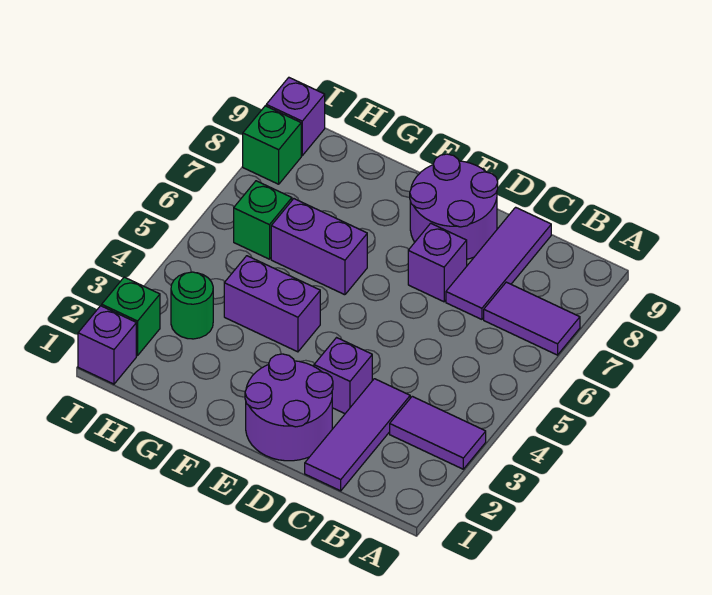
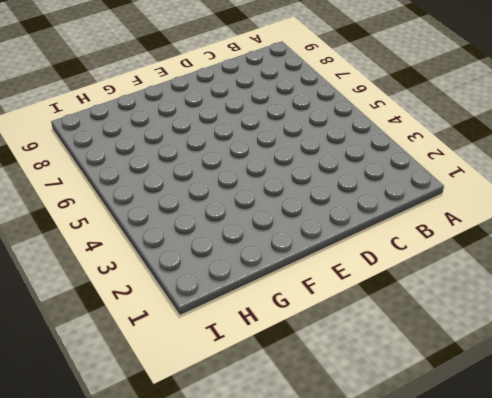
none -> purple 1x2 tile [390,396,486,469]
none -> purple 1x2 tile [484,282,580,355]
none -> purple 1x3 tile [305,379,410,491]

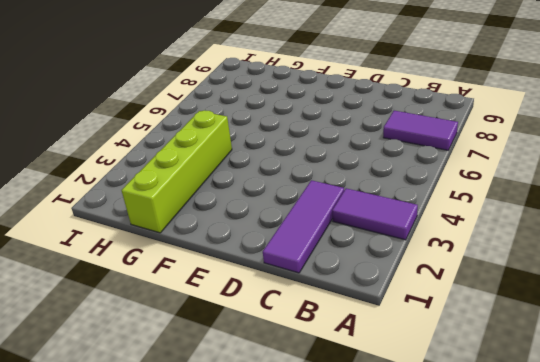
lime 1x4 brick [121,110,232,233] -> purple 1x2 brick [224,256,320,352]
none -> purple 1x3 tile [446,207,551,319]
none -> purple 2x2 round brick [245,354,333,461]
none -> purple 1x1 brick [314,338,372,414]

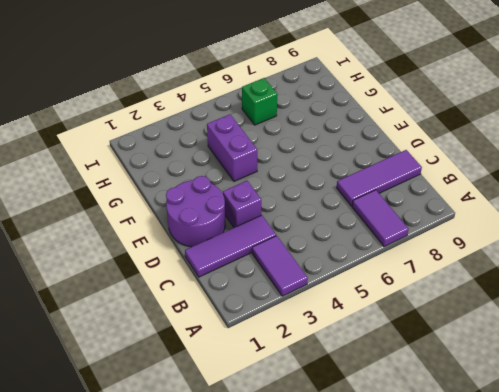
none -> purple 1x1 brick [408,223,467,302]
none -> purple 2x2 round brick [410,154,498,259]
none -> purple 1x2 brick [271,199,367,295]

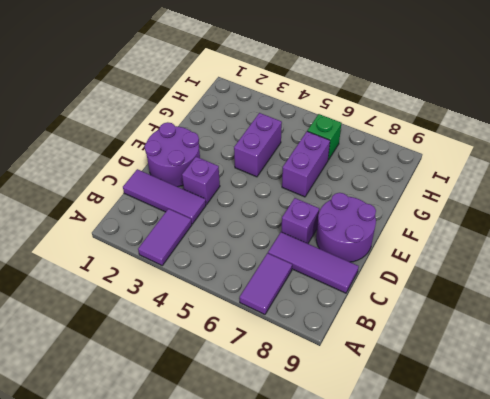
none -> green 1x1 round brick [171,272,213,339]
none -> purple 1x1 brick [78,306,136,384]
none -> green 1x1 brick [102,277,160,356]

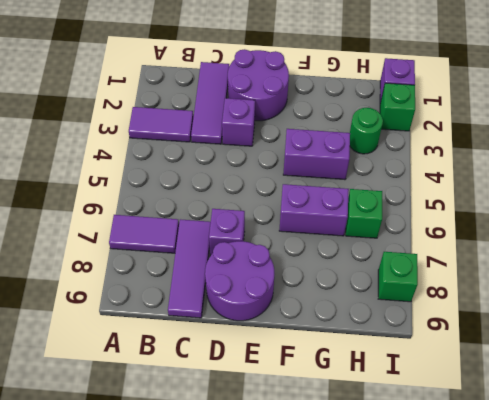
none -> purple 1x1 brick [266,78,325,156]

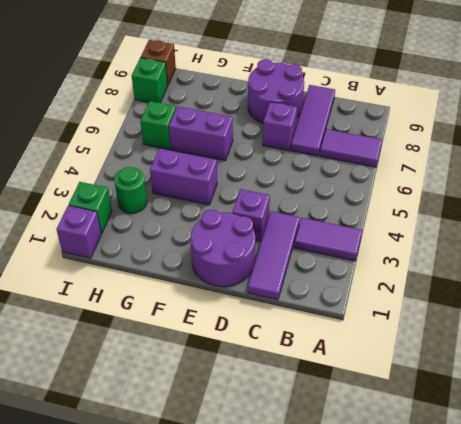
brown 1x1 brick [141,40,176,85] -> purple 1x1 brick [266,78,325,156]

